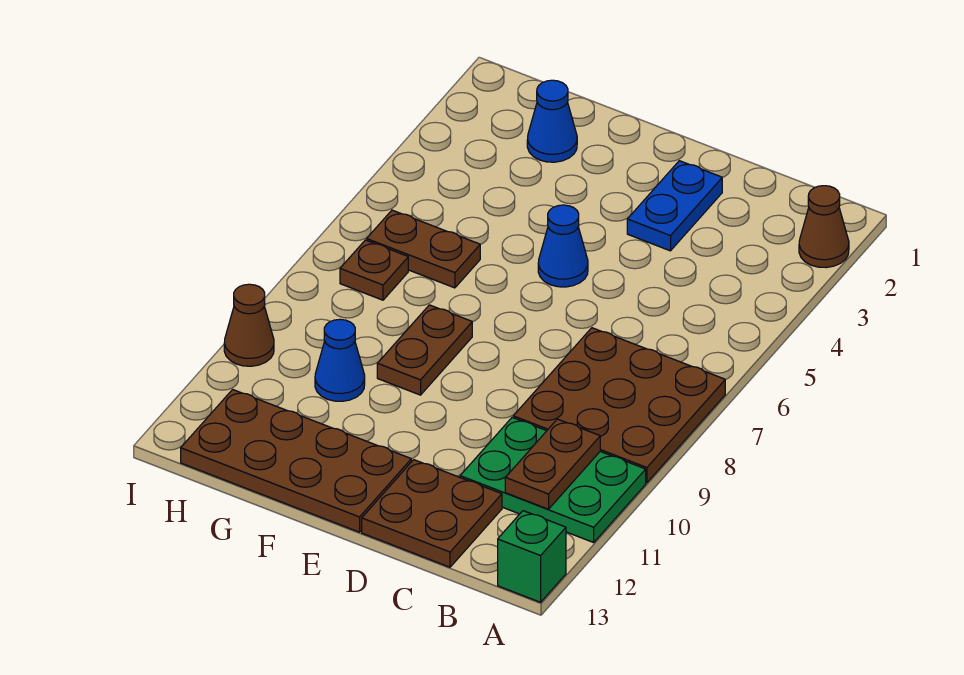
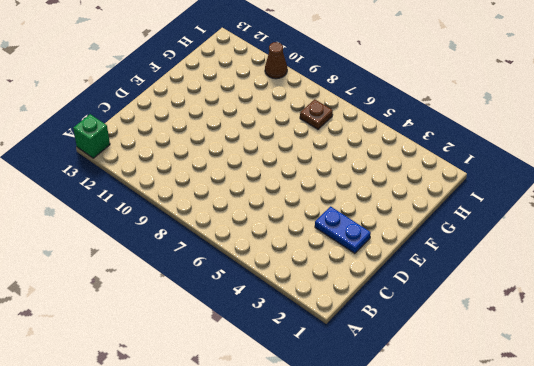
none -> brown 1x1 cone [799,186,849,268]
none -> brown 3x3 plate [513,328,725,483]
none -> green 2x3 plate [460,417,646,542]

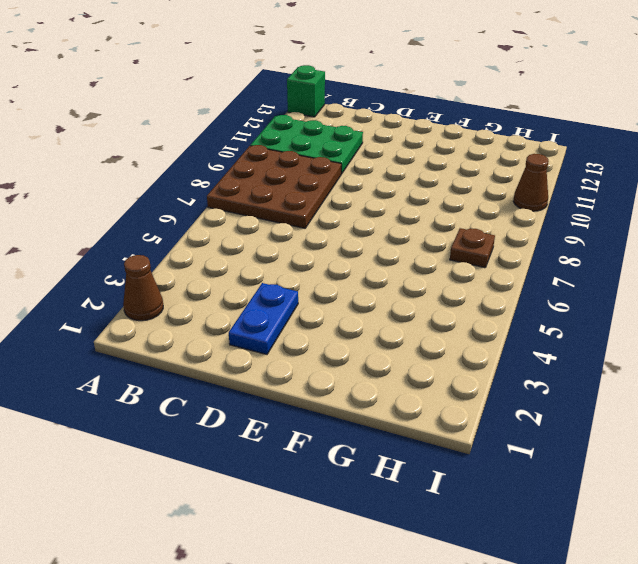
none -> brown 2x2 plate [362,460,502,567]
none -> blue 1x1 cone [538,205,588,287]
none -> brown 2x4 plate [181,390,411,532]

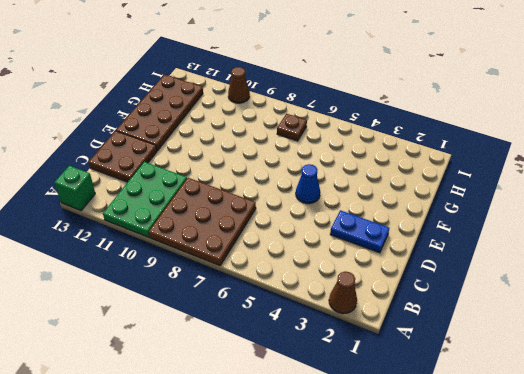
none -> brown 1x2 plate [377,305,472,395]
none -> blue 1x1 cone [527,80,577,162]
none -> brown 1x2 plate [367,210,480,288]

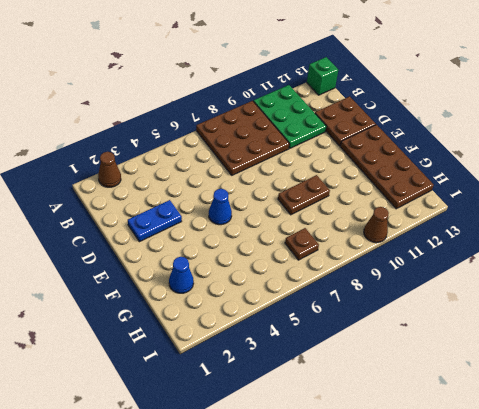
none -> brown 1x2 plate [367,210,480,288]
none -> blue 1x1 cone [315,319,365,401]
none -> brown 1x2 plate [505,419,600,509]

